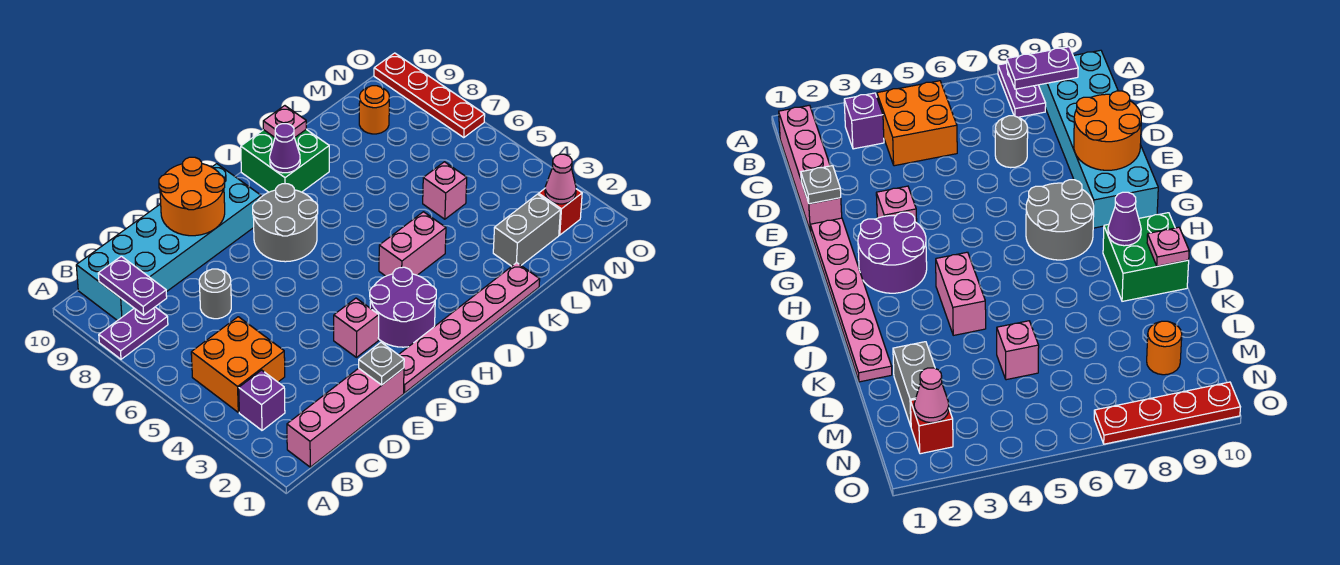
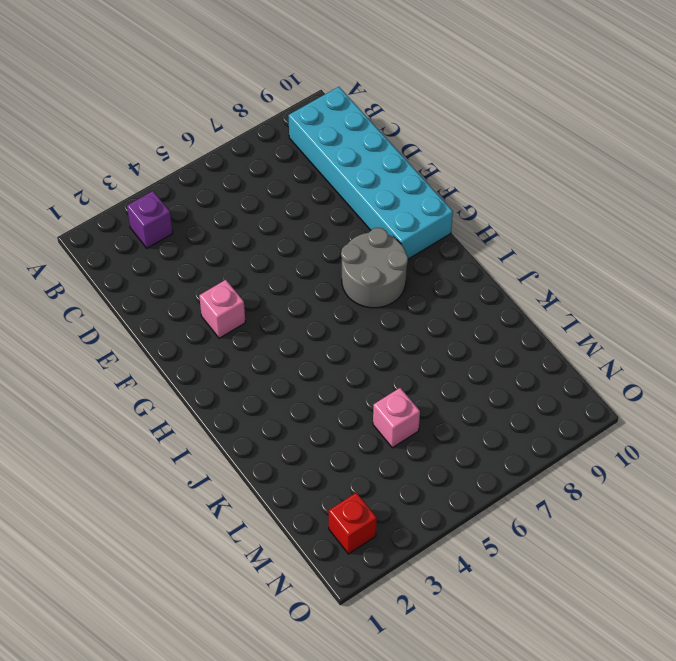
none -> purple 1x2 plate [99,307,168,359]
none -> pink 1x4 brick [287,368,404,467]
none -> orange 2x2 brick [191,317,285,412]

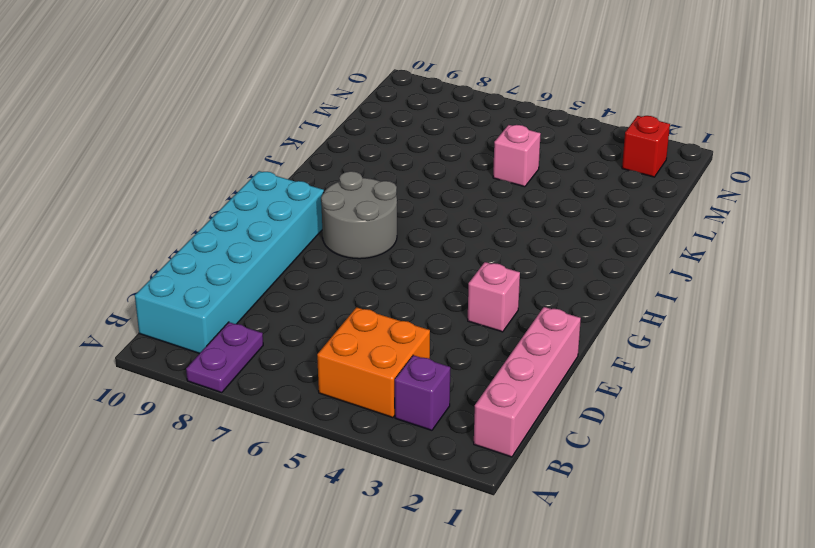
none -> grey 1x1 round brick [199,269,231,319]
none -> pink 1x6 plate [399,263,540,393]
none -> purple 2x2 round brick [370,267,436,347]

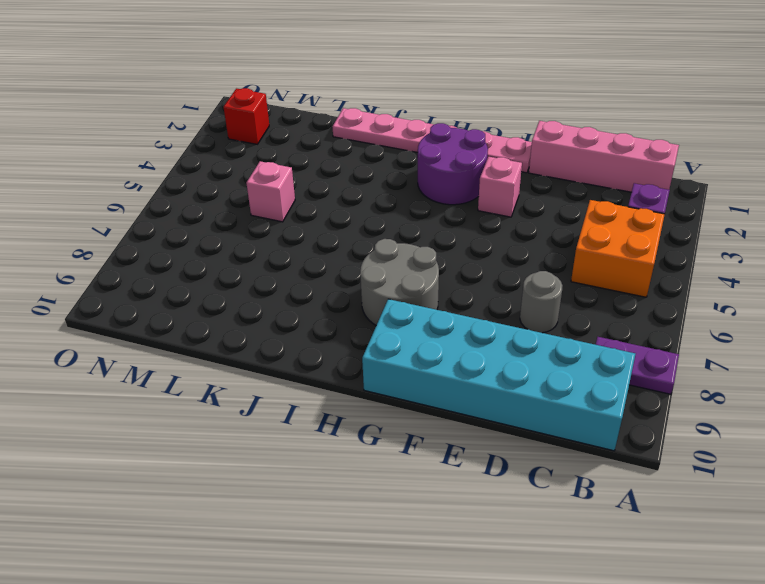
none -> pink 1x2 brick [379,212,446,276]
none -> green 2x2 brick [241,129,329,192]
none -> grey 1x2 brick [493,194,560,266]

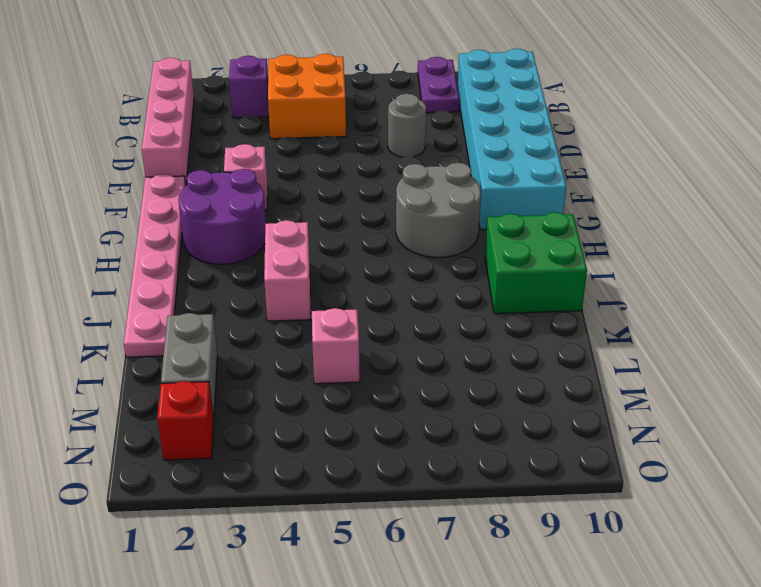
none -> orange 1x1 round brick [359,86,389,134]
none -> red 1x4 plate [374,53,485,138]
none -> purple 1x2 plate [98,256,167,315]

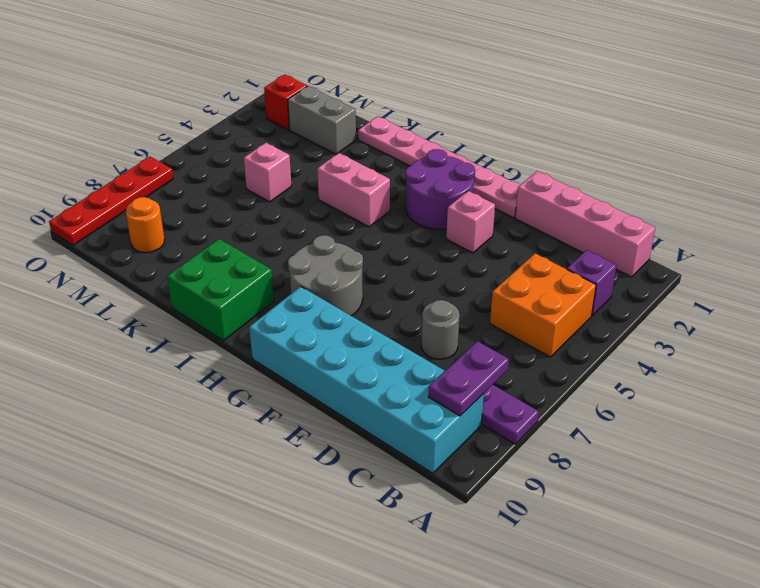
none -> grey 1x1 plate [359,342,404,385]
none -> orange 2x2 round brick [159,157,225,236]
none -> purple 1x1 cone [270,124,300,173]

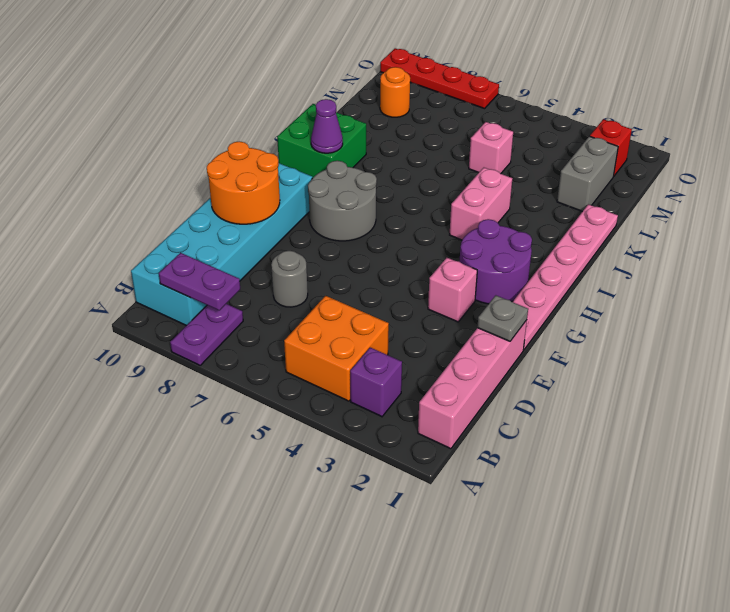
none -> pink 1x1 plate [263,106,306,138]
none -> pink 1x1 cone [545,154,576,204]

